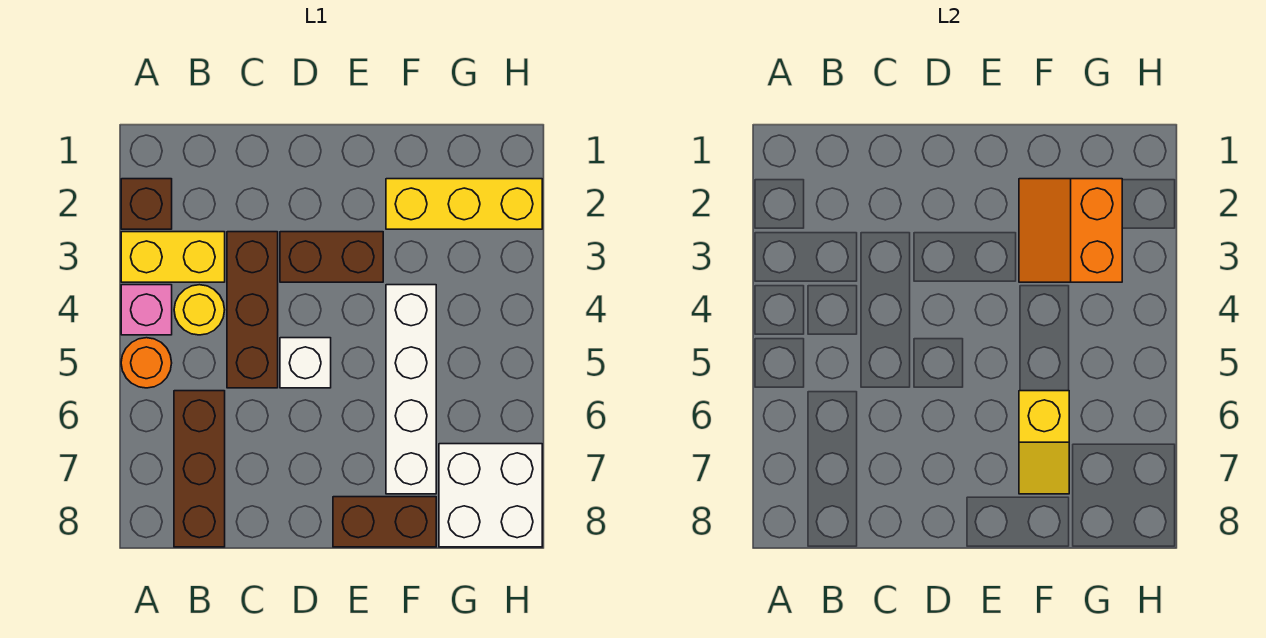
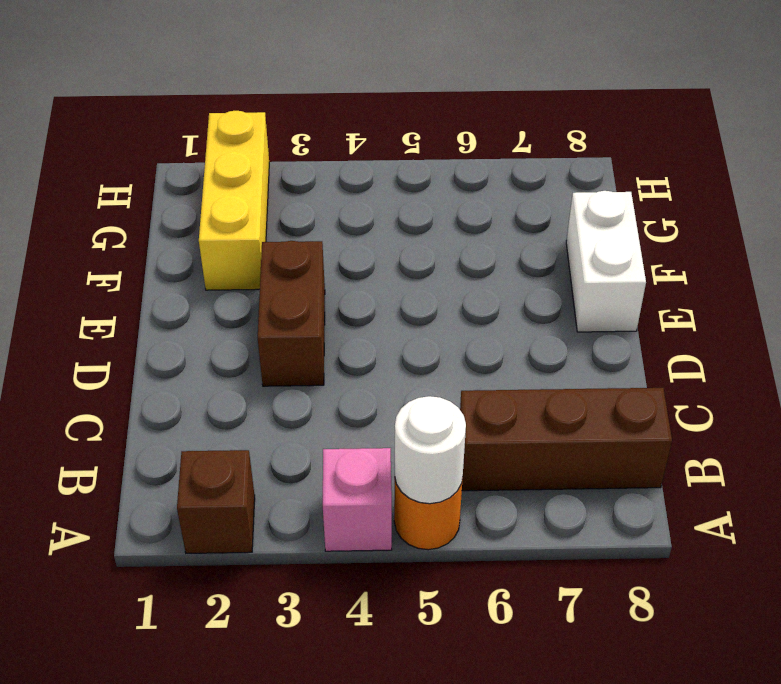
white 1x1 round brick [395,396,466,504] -> none
white 1x2 brick [566,191,646,332] -> brown 1x2 brick [333,497,436,547]
none -> yellow 1x2 brick [121,232,225,282]
none -> yellow 1x1 round brick [174,285,225,335]
none -> brown 1x3 brick [227,232,278,388]

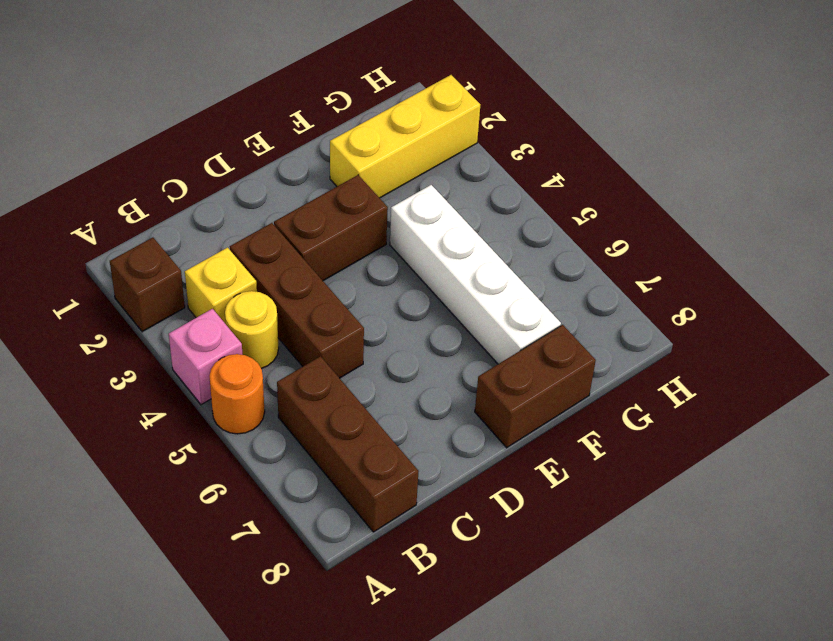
yellow 1x1 brick [185,248,257,324] -> yellow 1x2 brick [121,232,225,282]
none -> white 1x1 brick [280,338,331,388]
none -> white 2x2 brick [439,444,542,547]
none -> orange 2x2 slope [1019,179,1122,282]

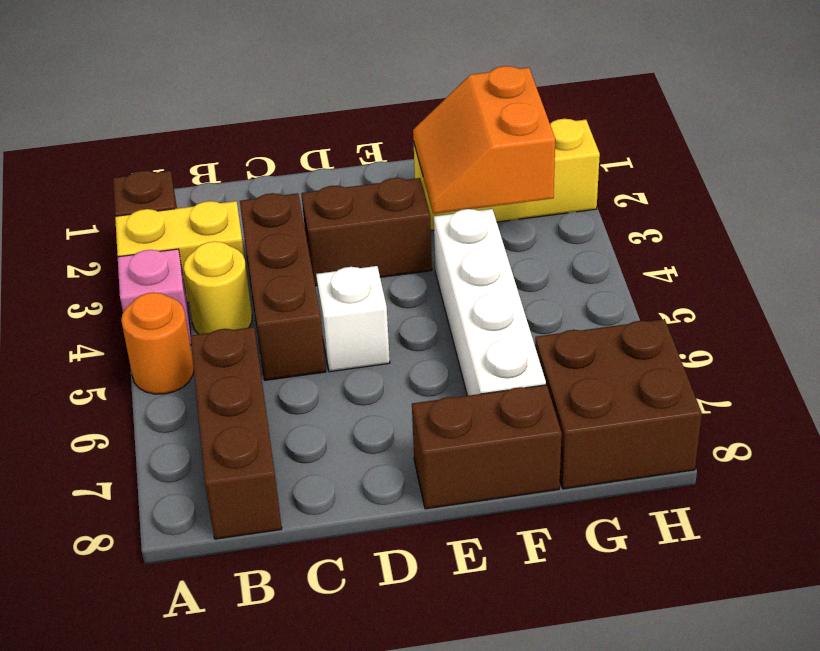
brown 2x2 brick [535,319,702,489] -> white 2x2 brick [439,444,542,547]
none -> yellow 1x2 slope [1019,391,1069,494]

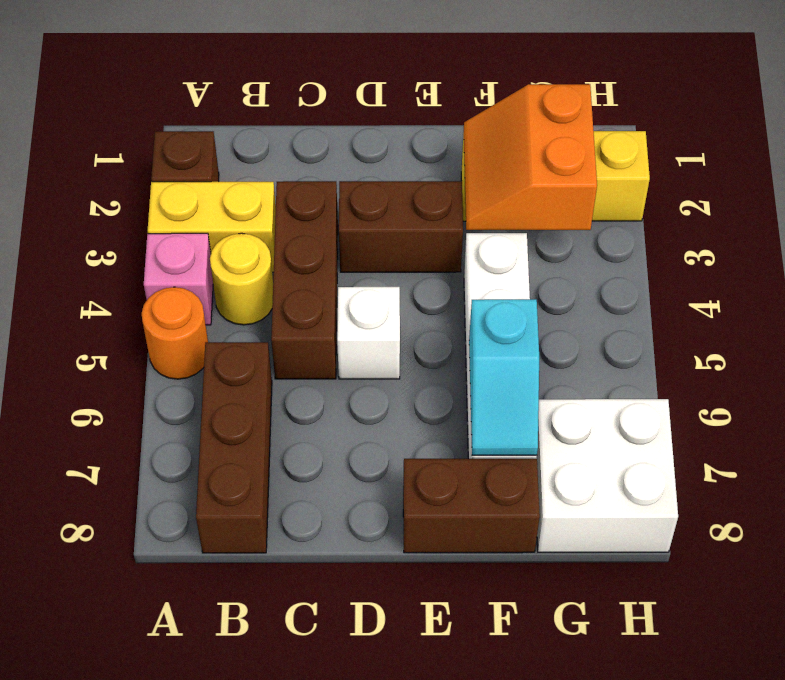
cyan 1x2 slope [469,299,539,455] -> yellow 1x2 slope [1019,391,1069,494]

